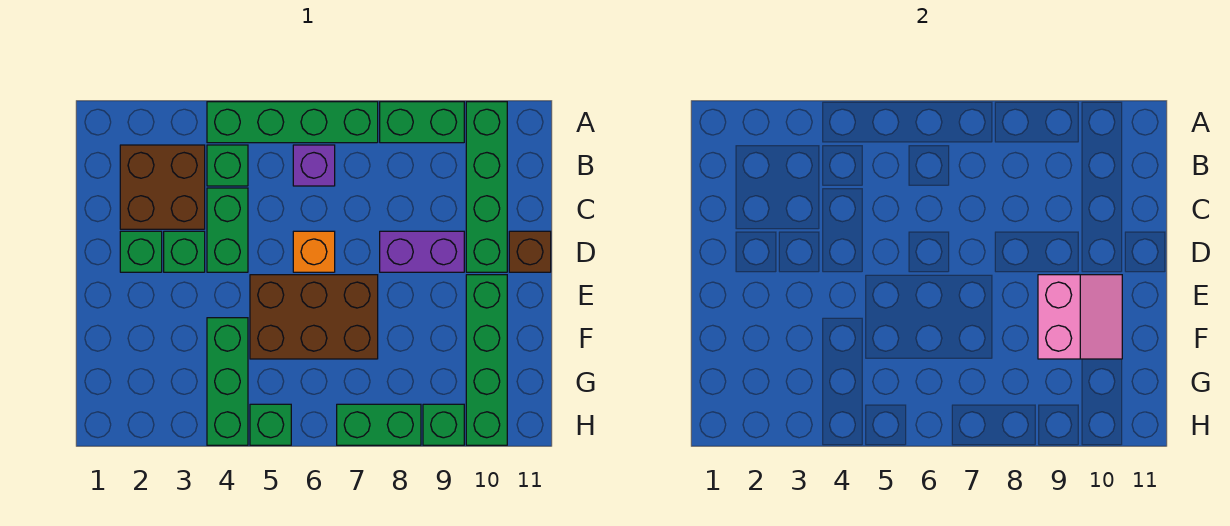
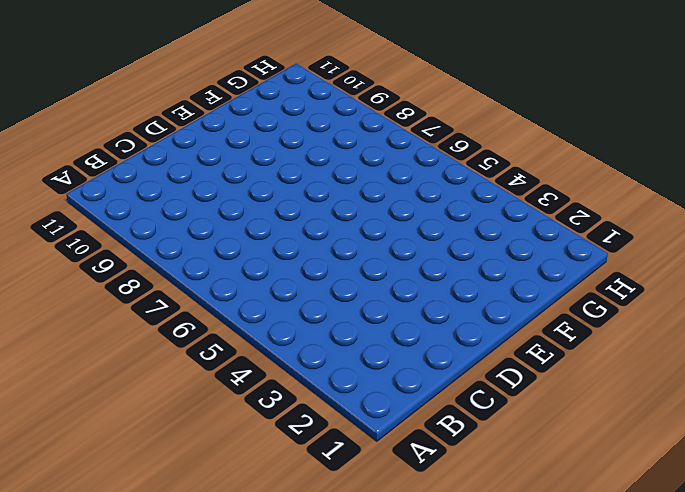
none -> green 1x4 brick [207,102,378,143]
none -> green 1x2 brick [380,102,464,143]
none -> green 1x4 brick [466,102,507,272]

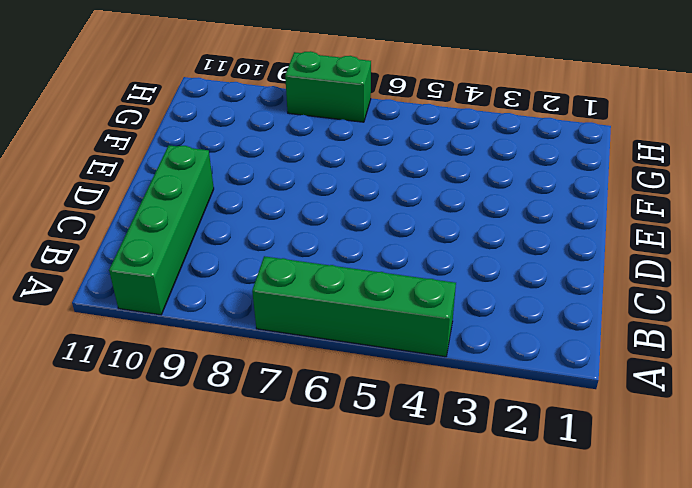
none -> green 1x2 brick [380,102,464,143]
none -> brown 2x2 brick [120,145,205,229]
none -> green 1x1 brick [207,145,248,186]

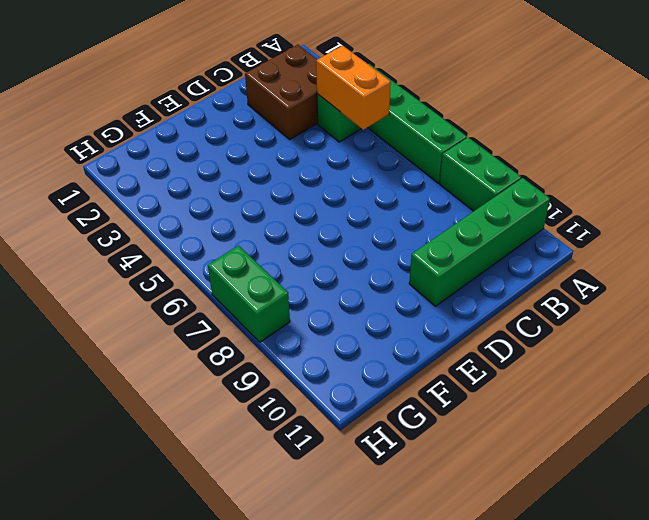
orange 1x2 brick [316,46,391,130] -> none
none -> purple 1x1 brick [293,145,335,186]
none -> green 1x2 brick [207,188,248,272]
none -> green 1x1 brick [120,231,162,272]

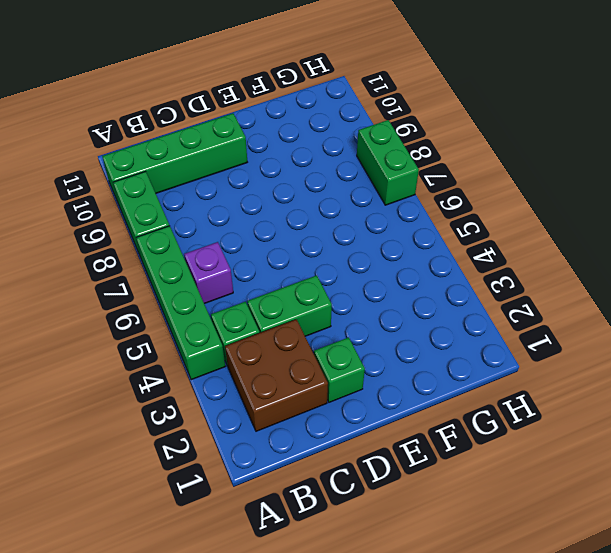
none -> green 1x1 brick [164,231,205,272]
none -> orange 1x1 brick [293,231,335,272]
none -> purple 1x2 brick [380,231,464,272]

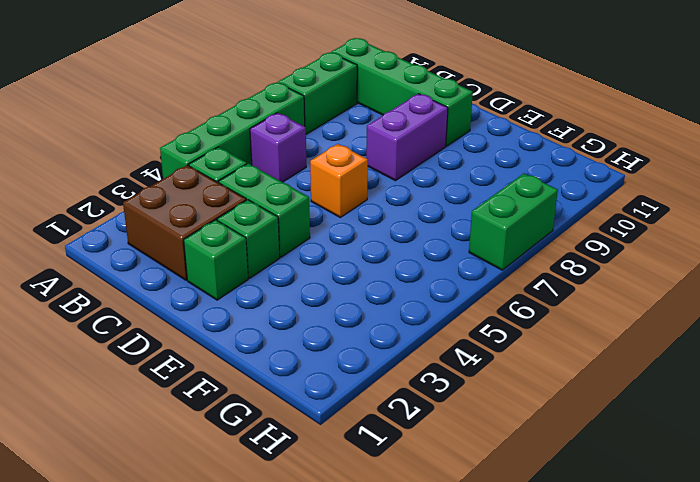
none -> brown 1x1 brick [509,231,551,272]
none -> brown 2x3 brick [250,275,378,359]
none -> green 1x4 brick [466,275,507,445]

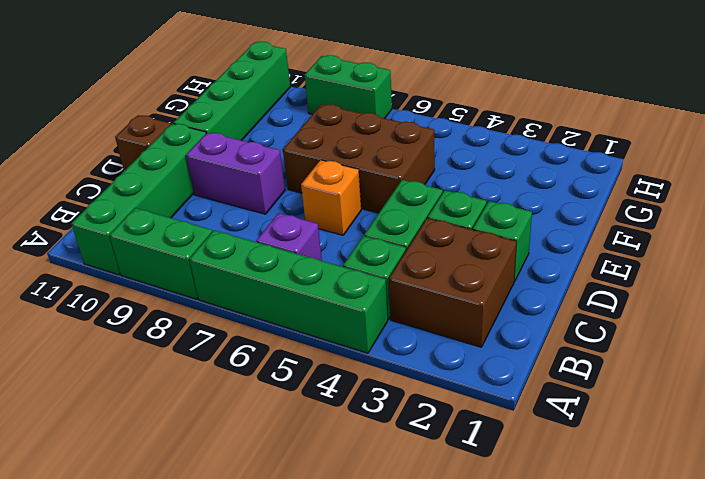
none -> green 1x3 brick [207,318,248,445]
none -> green 1x1 brick [250,404,291,445]
none -> green 1x1 brick [423,404,464,445]

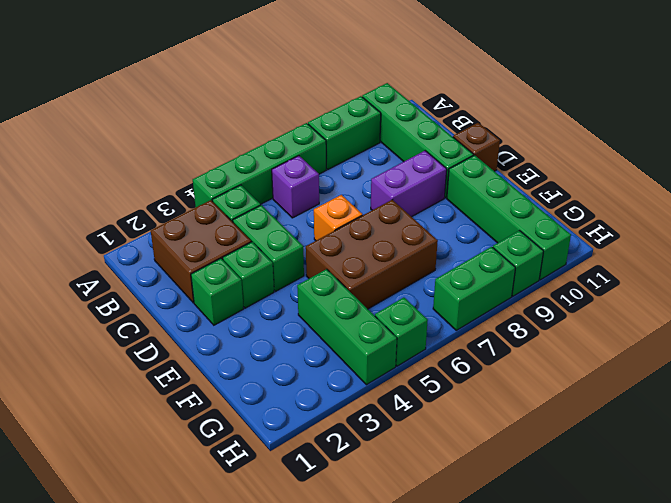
none -> pink 2x2 slope [1038,275,1122,359]

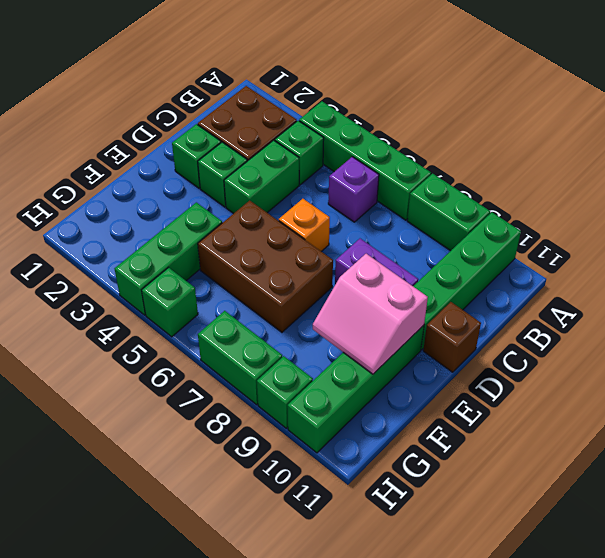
pink 2x2 slope [313,254,428,374] -> pink 2x2 slope turned to [1038,275,1122,359]

